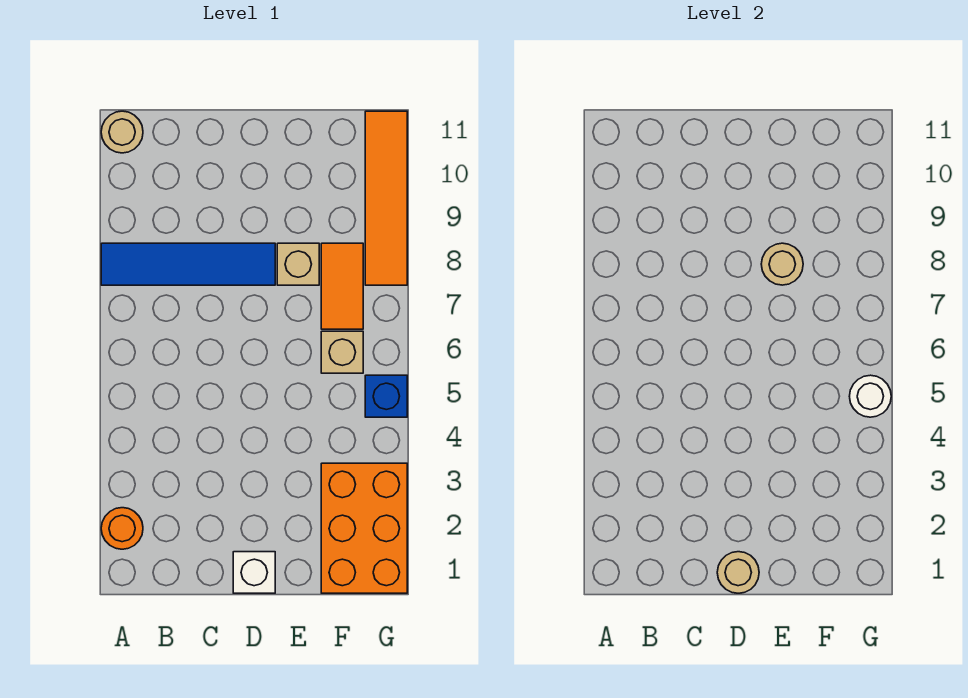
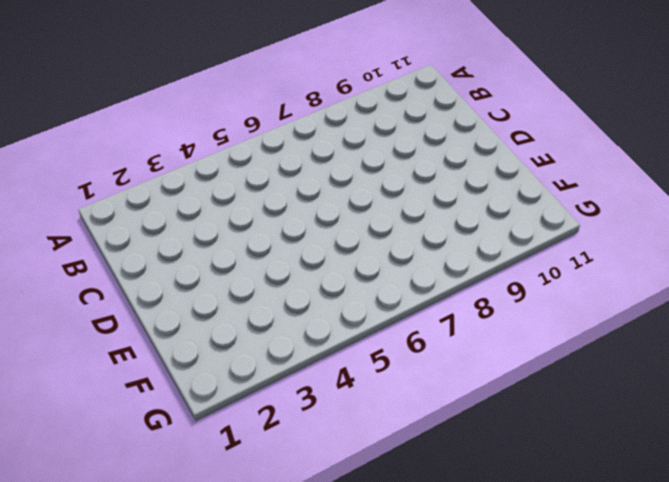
none -> orange 1x1 round brick [101,508,143,549]
none -> blue 1x4 tile [101,243,275,285]
none -> tan 1x1 round brick [101,111,143,153]

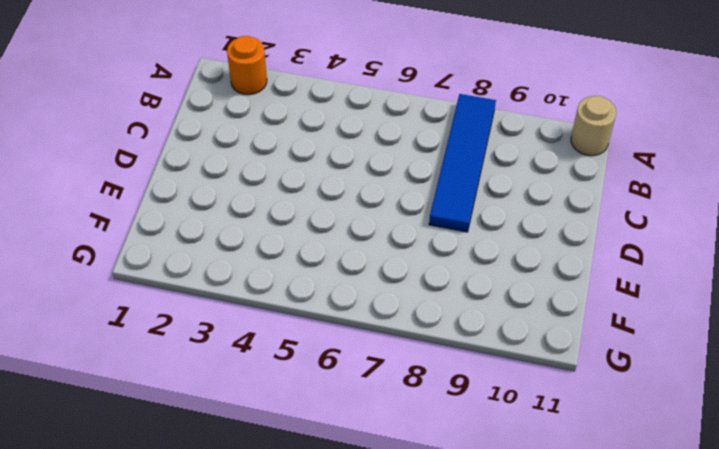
none -> white 1x1 brick [233,552,275,593]
none -> tan 1x1 brick [277,243,319,285]
none -> orange 2x3 brick [321,463,407,593]

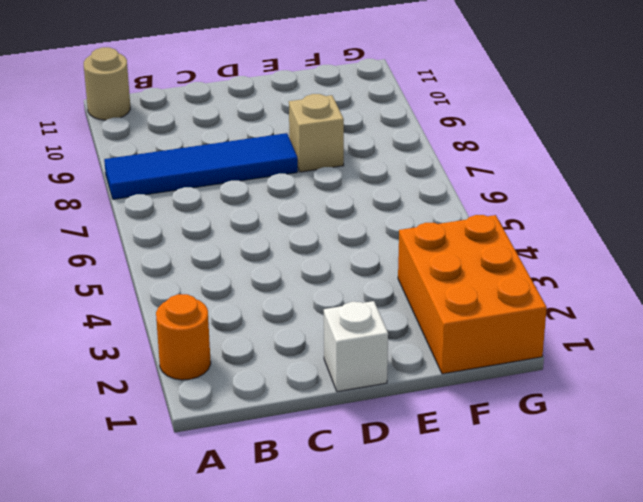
none -> tan 1x1 brick [321,331,363,373]
none -> orange 1x2 tile [321,243,363,329]
none -> blue 1x1 brick [365,375,407,417]

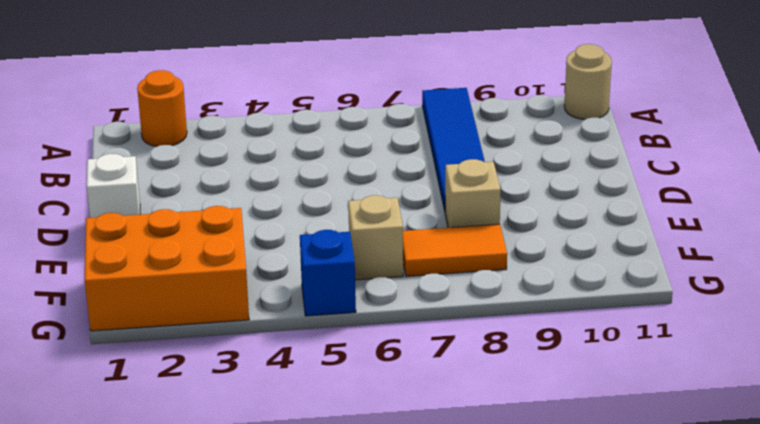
none -> orange 1x4 tile [365,111,407,285]
none -> tan 1x1 round brick [717,552,759,593]
none -> tan 1x1 round brick [761,243,803,285]

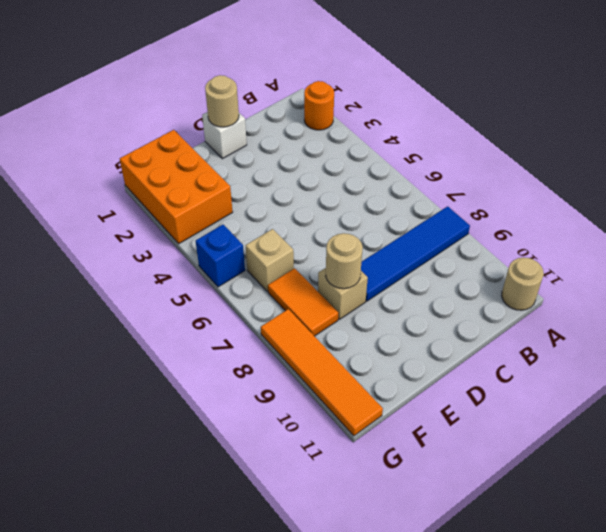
none -> white 1x1 round brick [849,375,891,417]

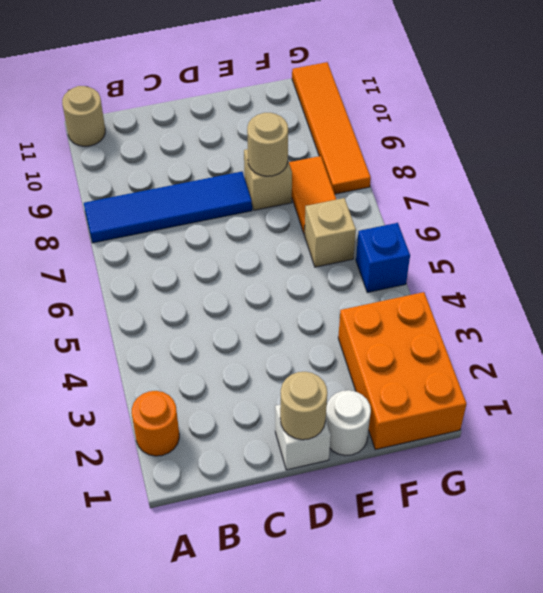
white 1x1 round brick [326,390,371,456] -> white 1x1 round brick moved to [849,375,891,417]

